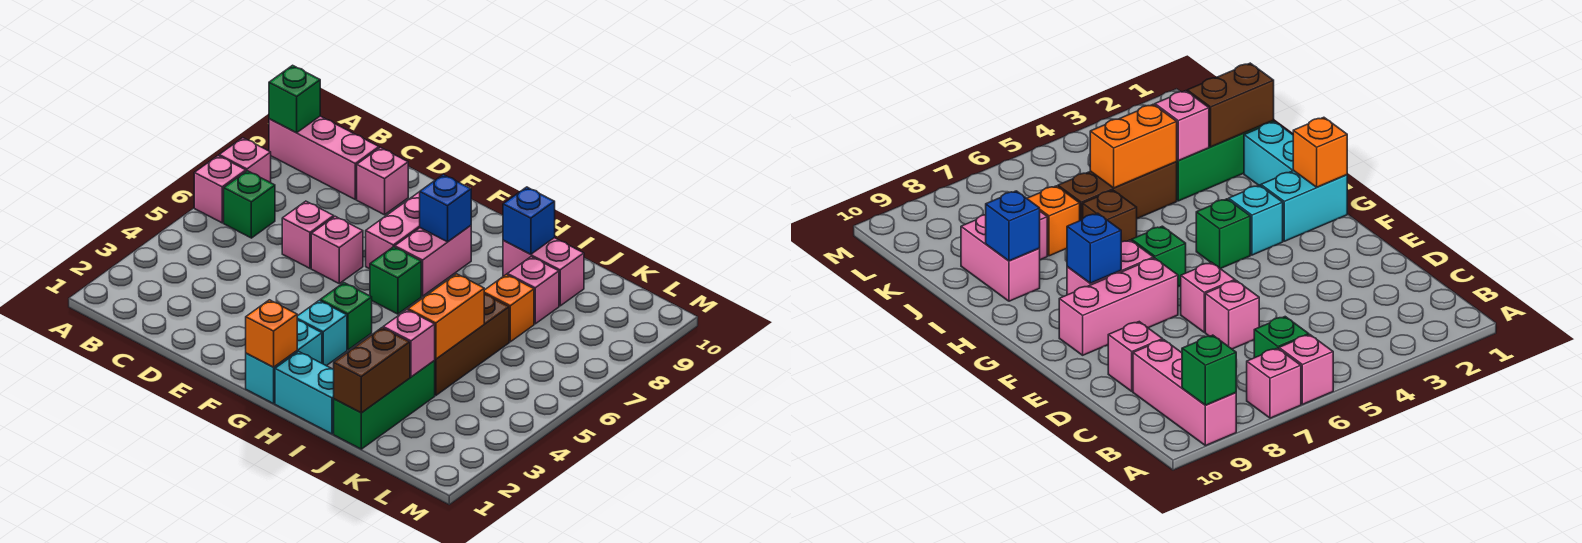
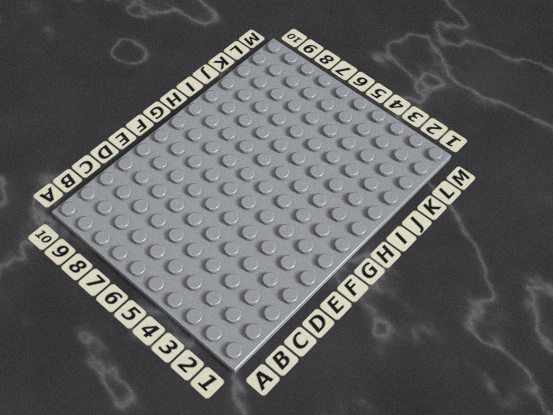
none -> pink 1x1 brick [194,156,246,223]
none -> pink 1x1 brick [219,138,271,183]
none -> pink 1x3 brick [269,116,379,199]

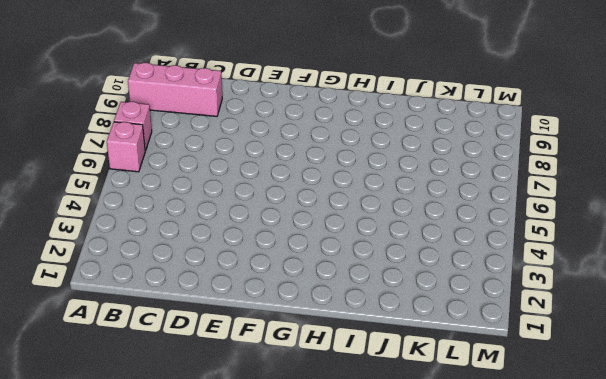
none -> green 1x1 brick [224,171,275,238]
none -> pink 1x1 brick [282,201,334,268]
none -> pink 1x1 brick [357,147,408,215]

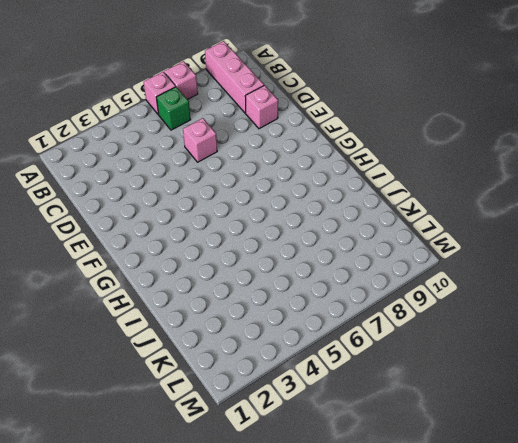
none -> pink 1x1 brick [311,216,363,283]
none -> pink 1x3 brick [366,192,420,269]
none -> cyan 1x2 brick [246,320,322,404]

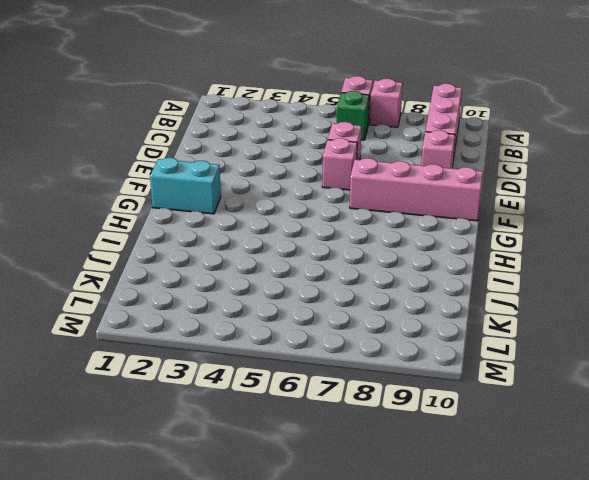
pink 1x4 brick [350,158,483,221] -> pink 1x3 brick [366,192,420,269]
none -> cyan 1x1 brick [297,301,347,366]
none -> green 1x1 brick [320,283,372,350]
none -> green 1x1 brick [370,247,421,314]

